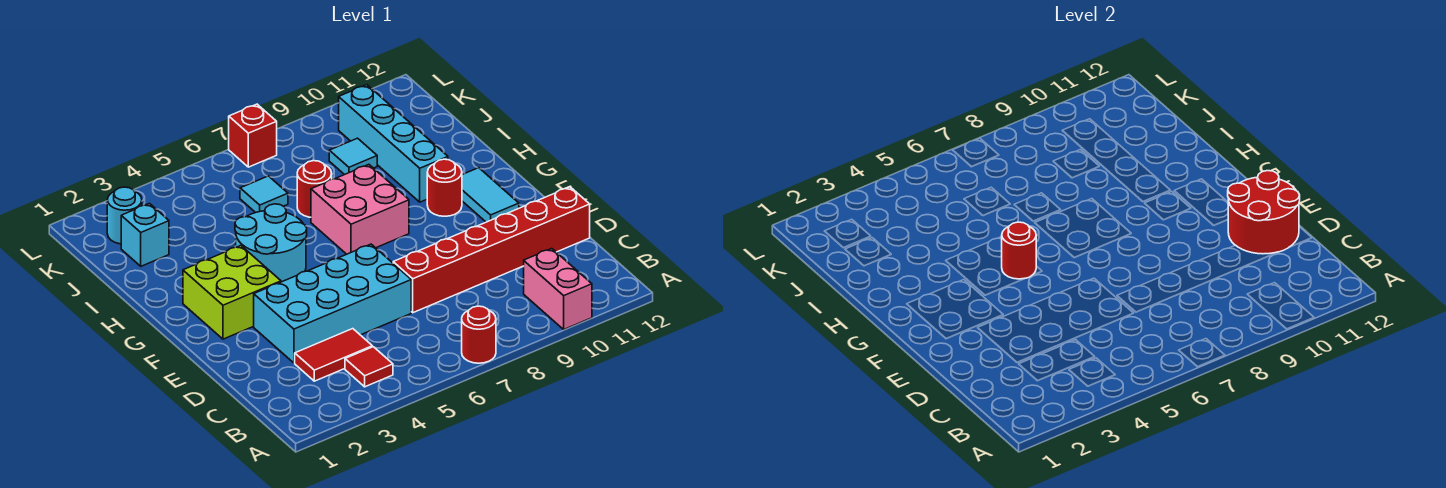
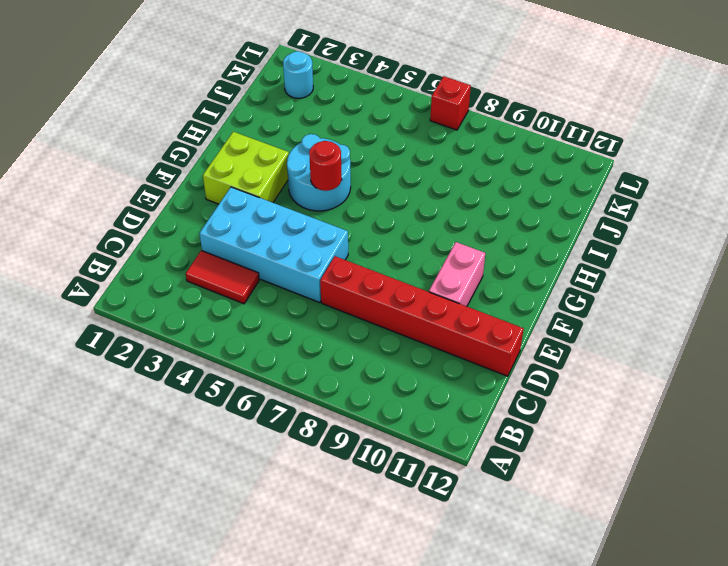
pink 1x2 brick [429,242,485,306] -> pink 1x2 brick moved to [524,248,592,329]
none -> red 1x1 round brick [462,306,496,363]
none -> red 1x1 tile [345,347,393,387]
none -> cyan 1x2 tile [462,168,519,222]

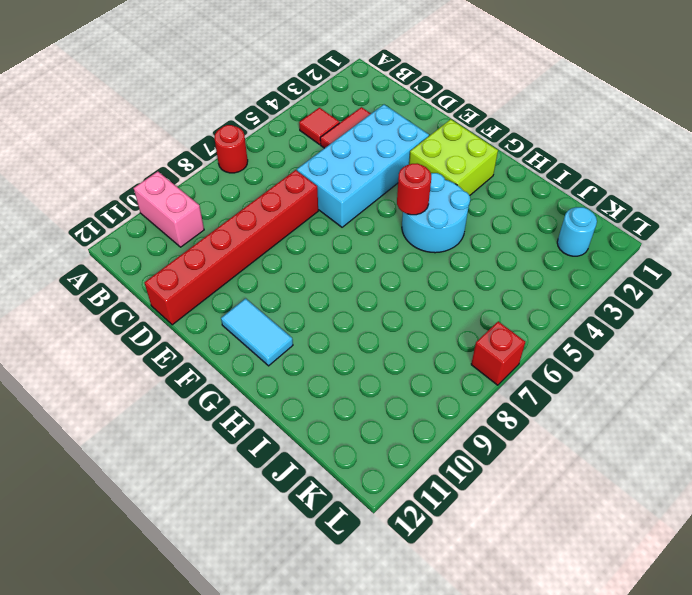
none -> pink 2x2 brick [311,165,409,254]
none -> red 1x1 round brick [427,159,462,216]
none -> cyan 1x4 brick [339,85,448,202]

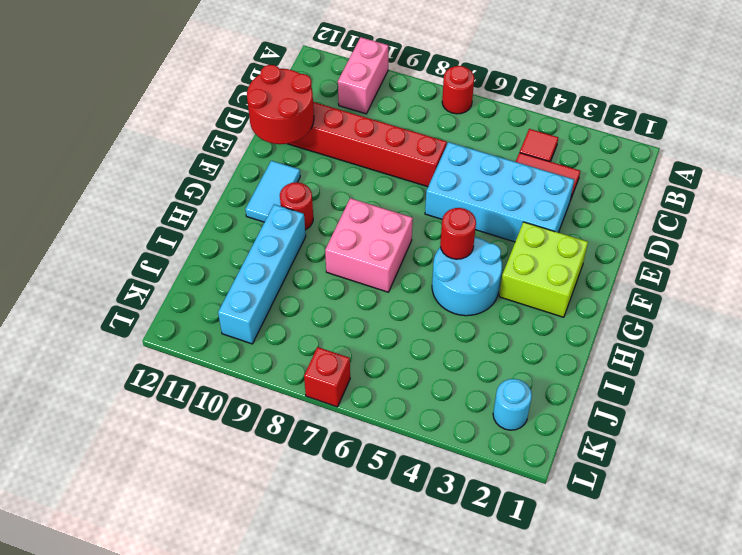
none -> red 1x1 round brick [297,161,332,217]
none -> cyan 1x1 brick [121,204,169,266]
none -> cyan 1x1 tile [240,176,288,213]

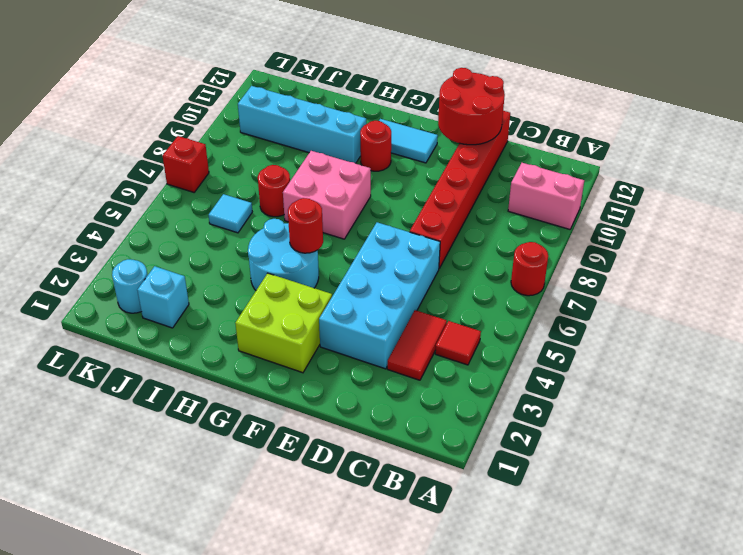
none -> cyan 1x1 tile [329,138,377,175]

